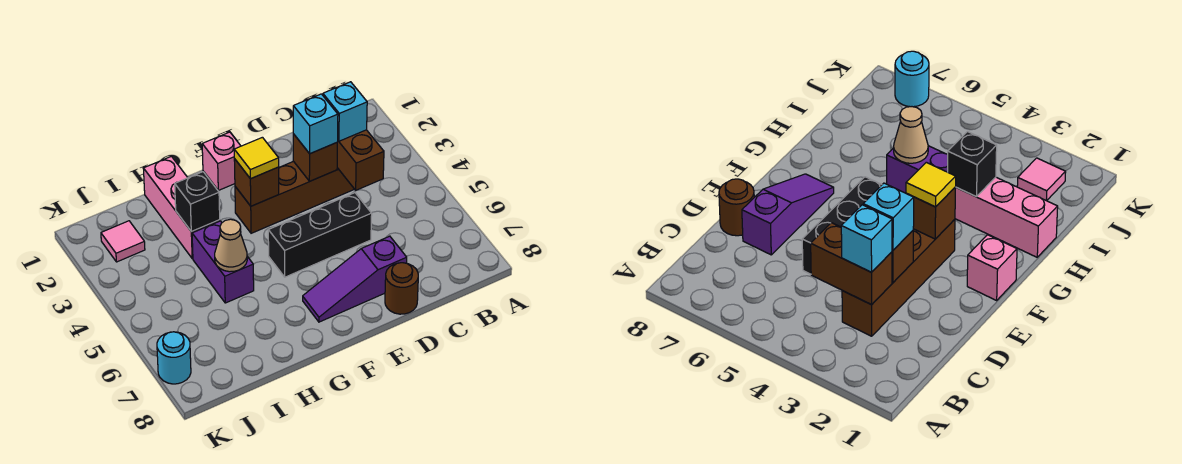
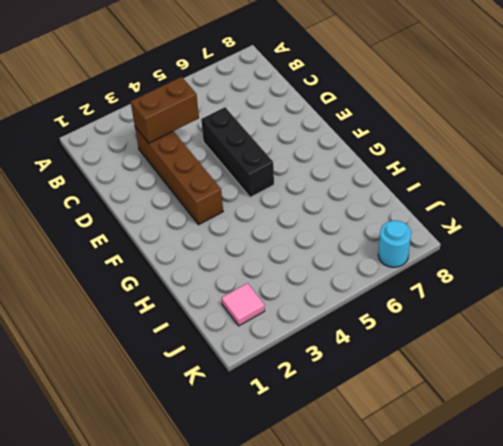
none -> purple 1x3 slope [303,236,407,322]
none -> brown 1x1 round brick [385,263,418,314]
none -> pink 1x1 brick [202,132,240,190]

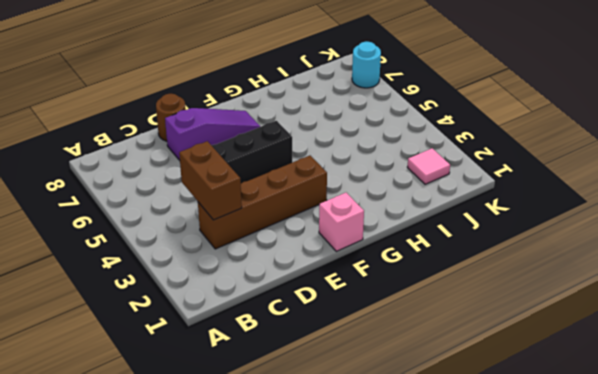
none -> pink 1x3 brick [143,156,220,259]
none -> purple 1x2 brick [192,221,254,303]
none -> brown 1x1 brick [293,134,337,181]

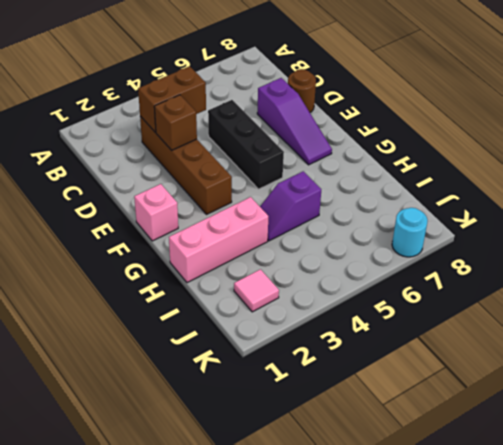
purple 1x2 slope [260,171,321,241] -> purple 1x2 brick [192,221,254,303]
none -> brown 1x1 brick [234,159,279,206]
none -> black 1x1 brick [175,172,220,232]
none -> tan 1x1 cone [215,219,247,272]

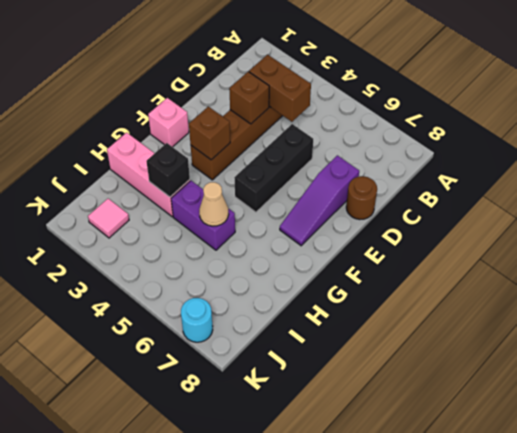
none -> cyan 1x1 brick [323,82,367,141]
none -> cyan 1x1 brick [293,94,338,154]
none -> yellow 1x1 tile [234,137,279,179]

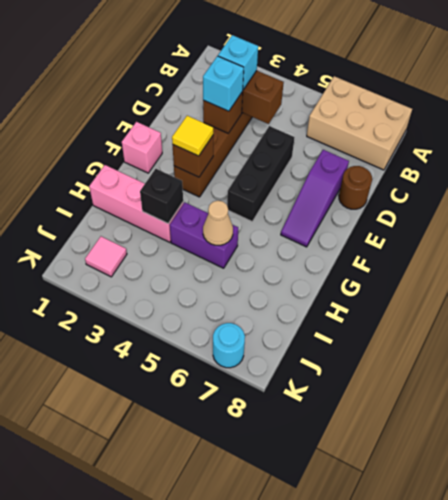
tan 2x3 brick [307,76,412,170] -> none

